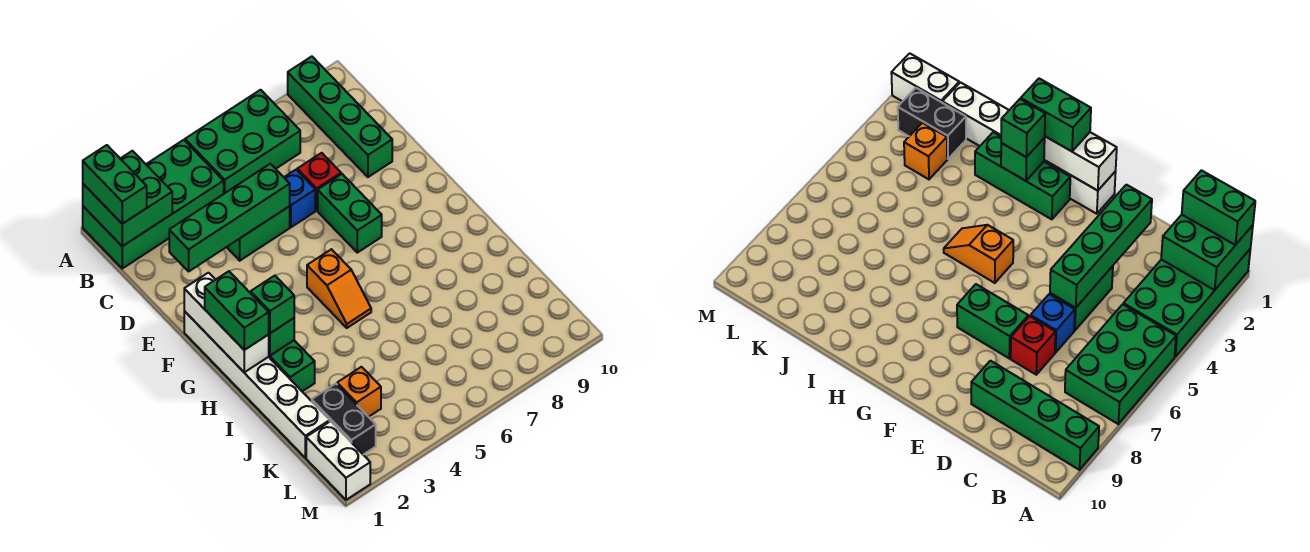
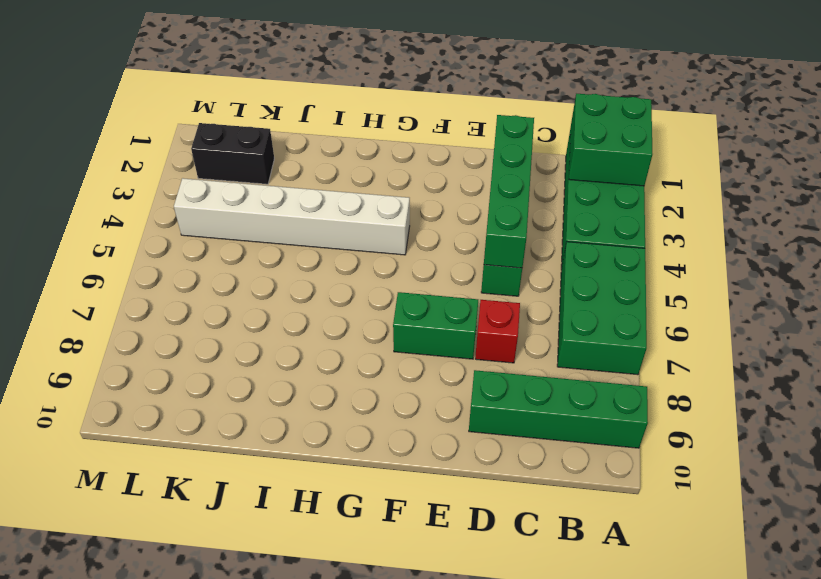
white 1x6 brick [174,178,410,255] -> white 1x6 brick moved to [184,311,330,458]
none -> blue 1x1 brick [284,170,315,227]
none -> green 1x3 brick [269,340,315,391]
none -> orange 1x2 slope [307,249,371,328]

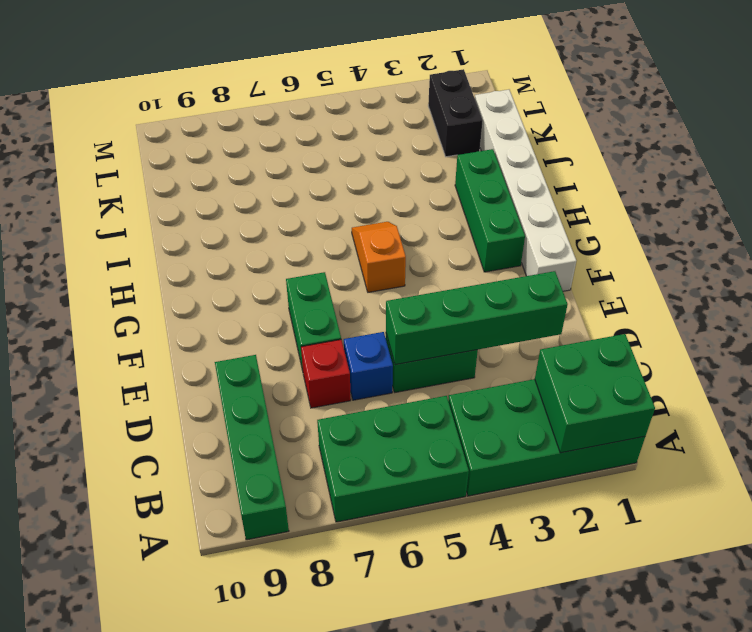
none -> orange 1x1 brick [337,367,381,417]
none -> white 1x2 brick [306,421,370,500]
none -> white 1x3 brick [184,273,269,372]

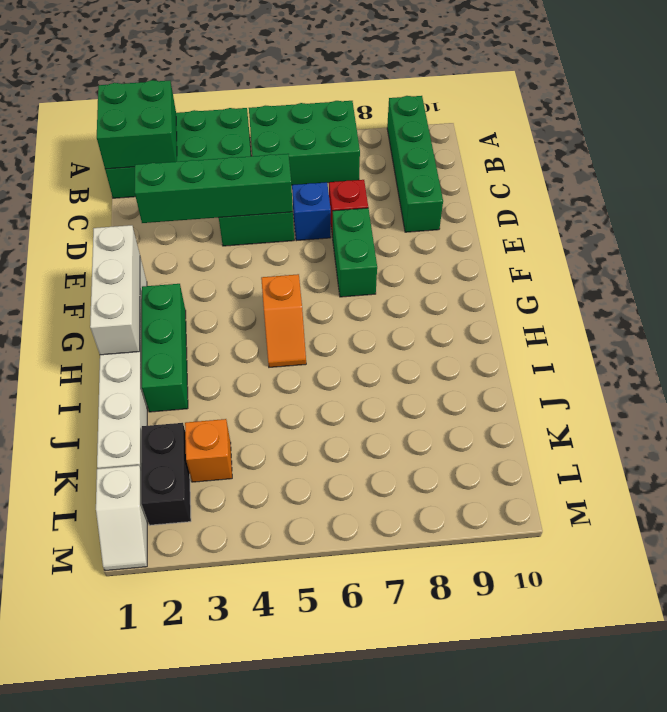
white 1x2 slope [96,465,147,571] -> white 1x2 brick [306,421,370,500]
none -> green 1x1 brick [268,318,294,356]
none -> green 1x2 brick [83,145,147,224]
none -> green 1x2 brick [205,271,269,350]

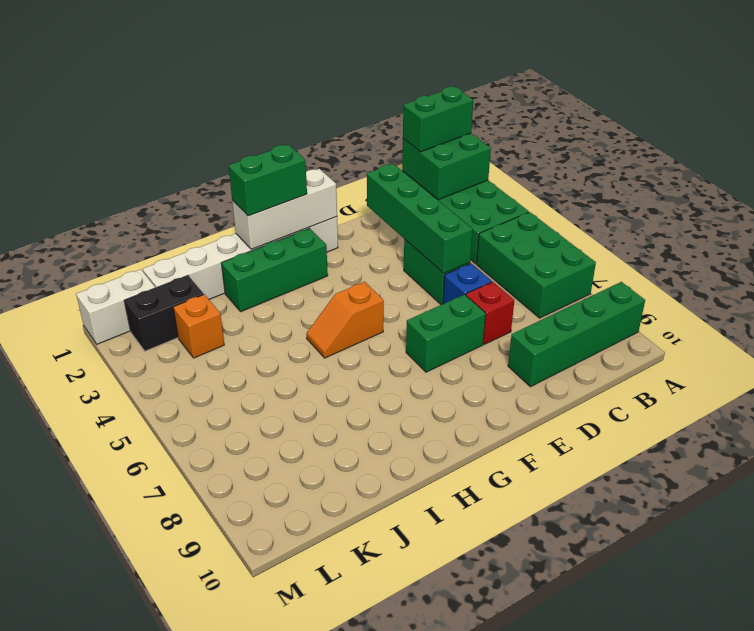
none -> green 1x1 brick [268,318,294,356]
none -> green 1x1 brick [251,276,294,333]

